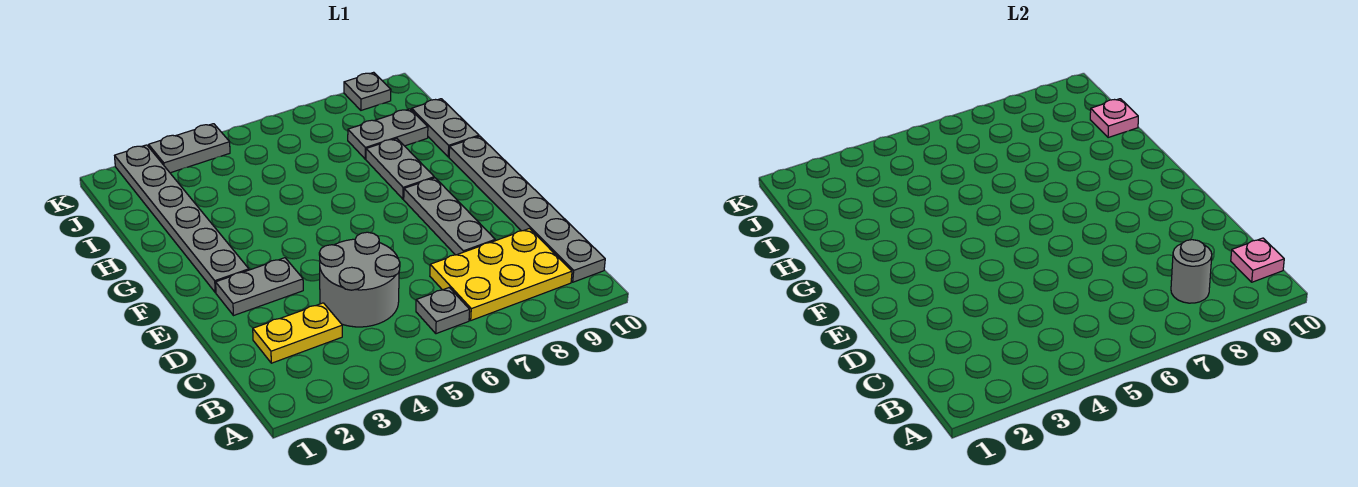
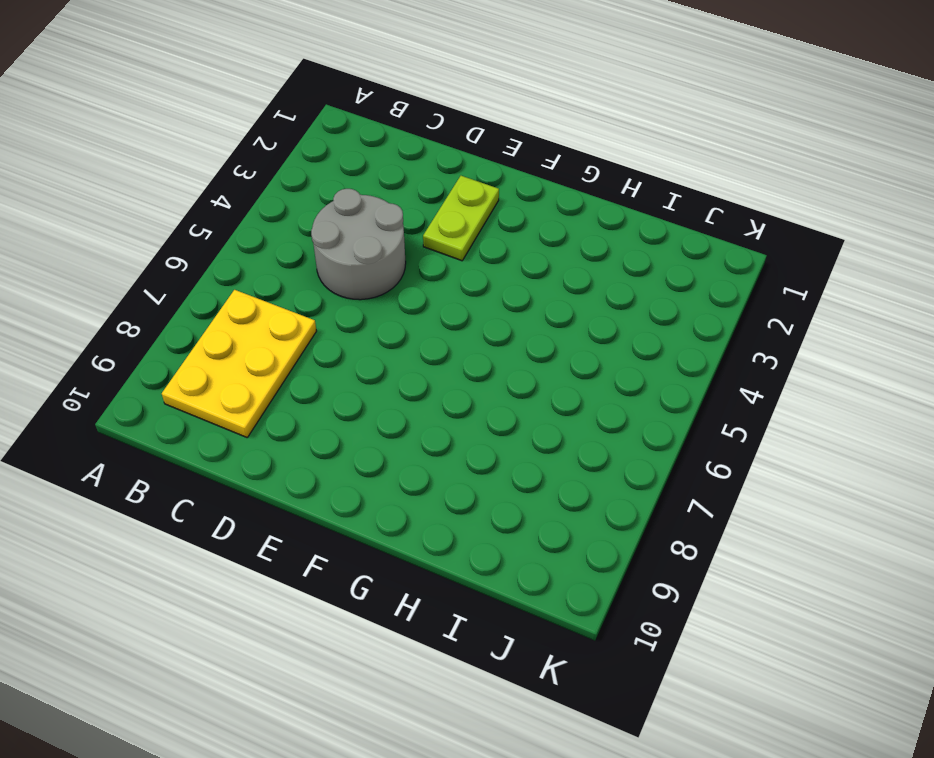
lime 1x2 plate [423,176,499,261] -> grey 1x2 plate [216,258,303,316]
none -> grey 1x1 plate [416,288,470,334]
none -> grey 1x6 plate [449,136,605,282]
none -> yellow 1x2 plate [253,303,342,363]

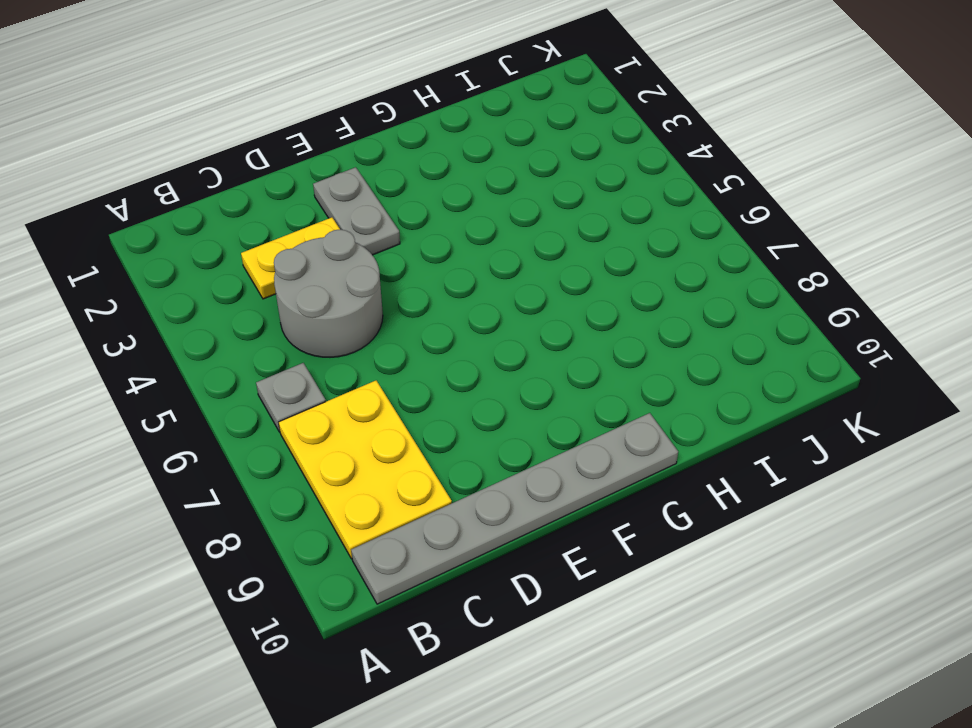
yellow 1x2 plate [241,217,340,299] -> yellow 1x2 plate turned to [253,303,342,363]
none -> grey 1x3 plate [404,178,495,255]
none -> grey 1x6 plate [115,145,249,293]
none -> grey 1x2 plate [366,138,434,199]

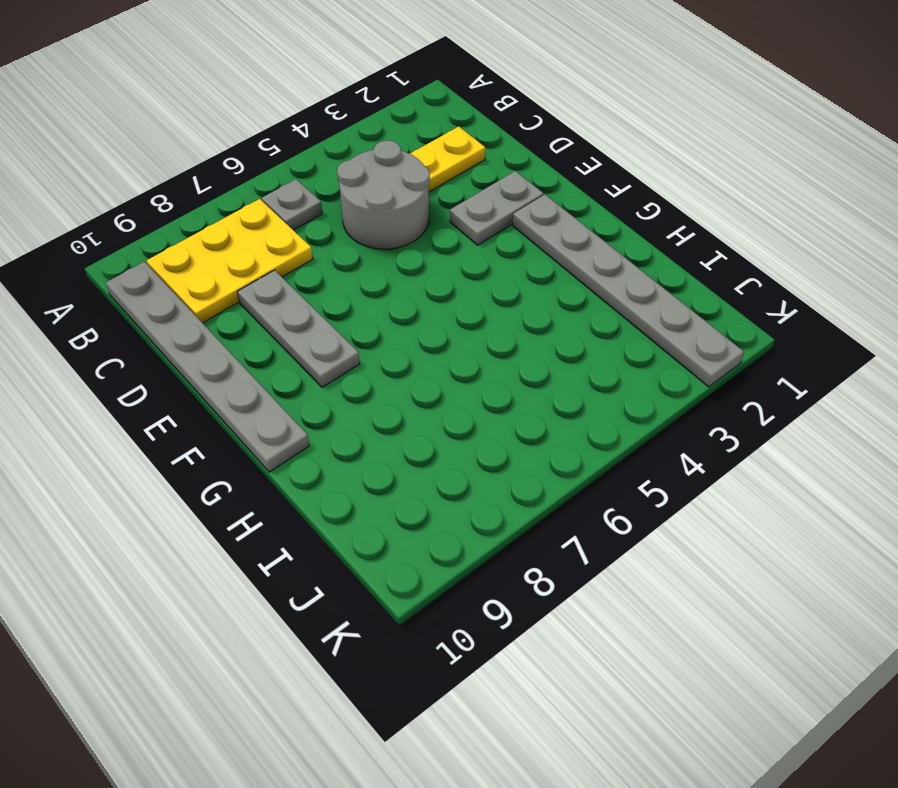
none -> grey 1x2 plate [366,138,434,199]
none -> grey 1x2 plate [412,99,479,157]
none -> grey 1x2 plate [348,109,428,159]

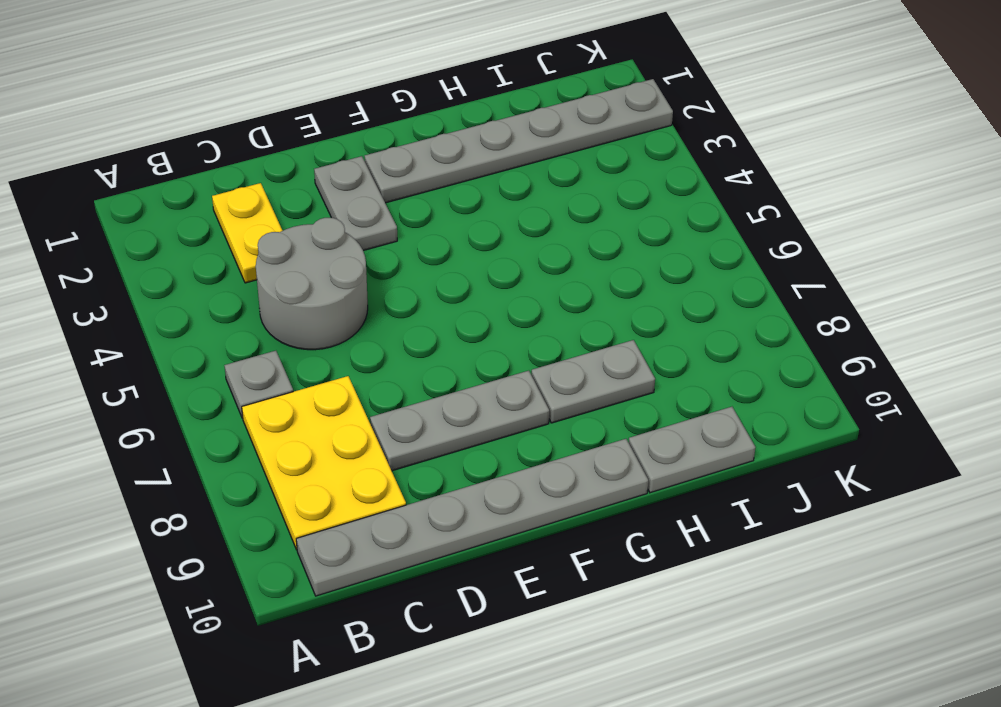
none -> grey 1x2 plate [348,109,428,159]
none -> grey 1x2 plate [149,124,230,173]
none -> grey 1x1 plate [344,72,391,110]

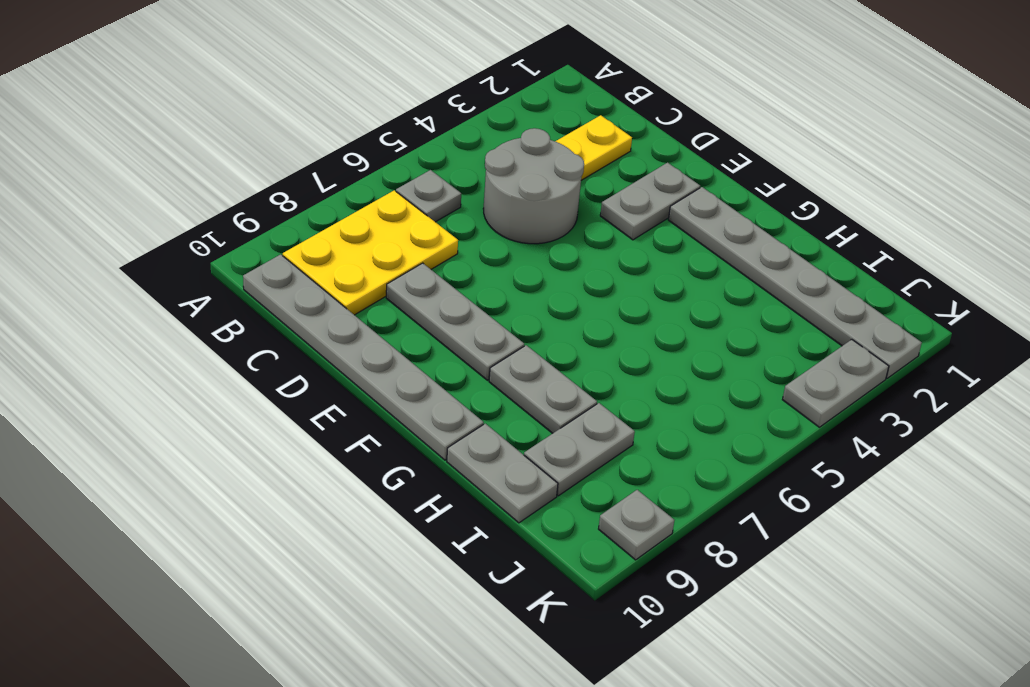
none -> grey 1x1 round brick [1171,240,1212,303]
none -> pink 1x1 plate [1231,238,1284,282]
none -> pink 1x1 plate [1090,99,1138,138]

